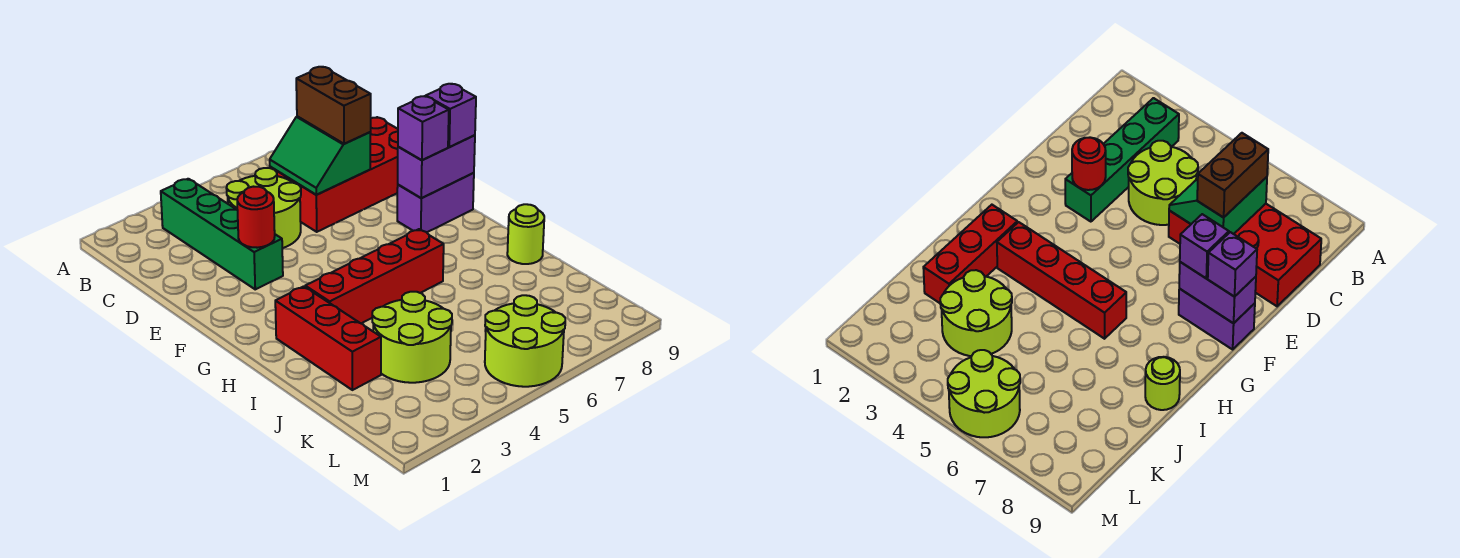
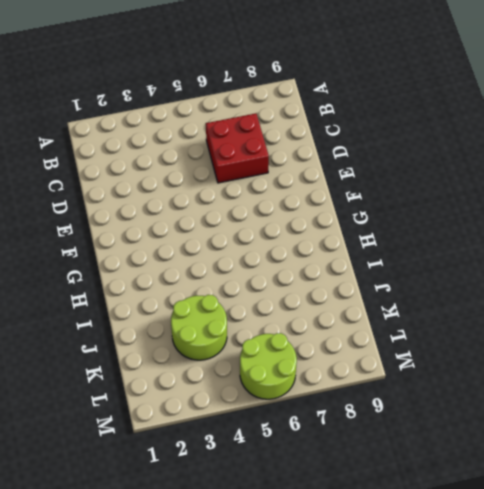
red 2x2 brick [206,113,269,183] -> red 2x4 brick [270,117,398,232]
none -> green 1x4 brick [161,179,283,289]
none -> lime 2x2 round brick [226,168,301,248]
none -> purple 1x2 brick [397,173,474,232]

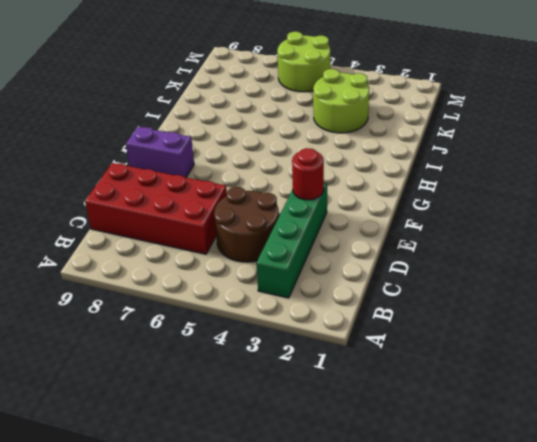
brown 2x2 round brick [214,187,279,262] -> lime 2x2 round brick [226,168,301,248]
none -> red 1x3 brick [275,286,381,390]
none -> red 1x4 brick [305,229,444,324]
none -> lime 1x1 round brick [507,204,544,264]

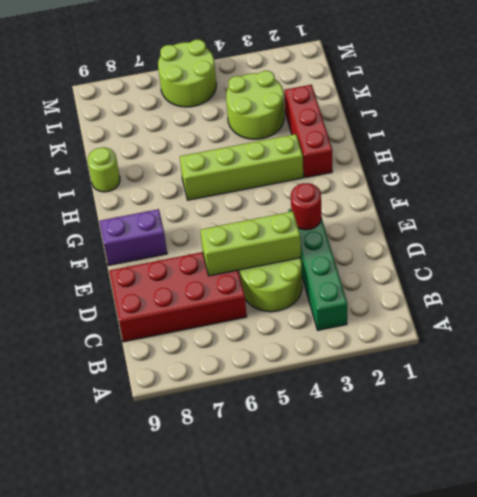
lime 1x3 brick [200,211,301,276] -> green 2x2 slope [270,116,371,195]
lime 1x4 brick [180,134,303,200] -> red 1x4 brick [305,229,444,324]
none -> purple 1x2 brick [398,135,475,198]
none -> brown 1x2 brick [296,67,371,144]
none -> purple 1x1 brick [398,96,449,160]

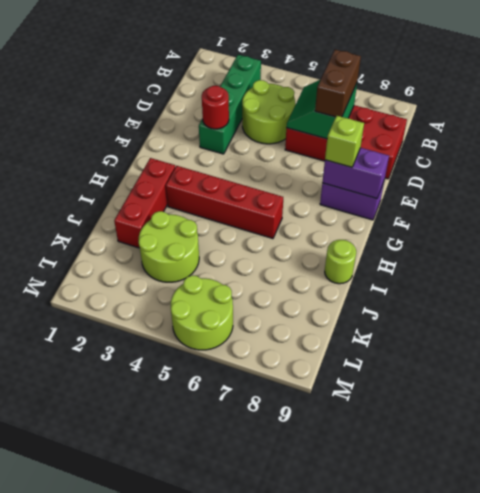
lime 1x1 brick [325,116,364,167] -> purple 1x1 brick [398,96,449,160]
none -> purple 1x1 brick [426,84,476,147]

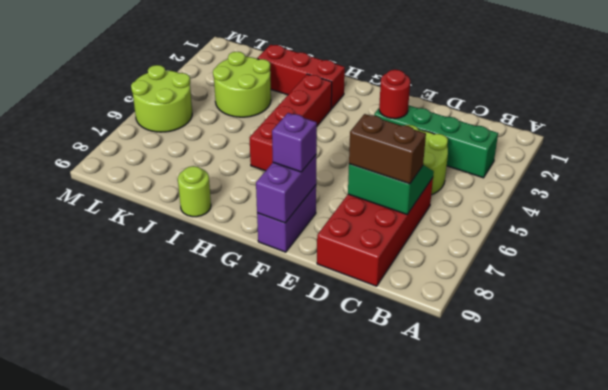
none -> purple 1x1 brick [426,84,476,147]

